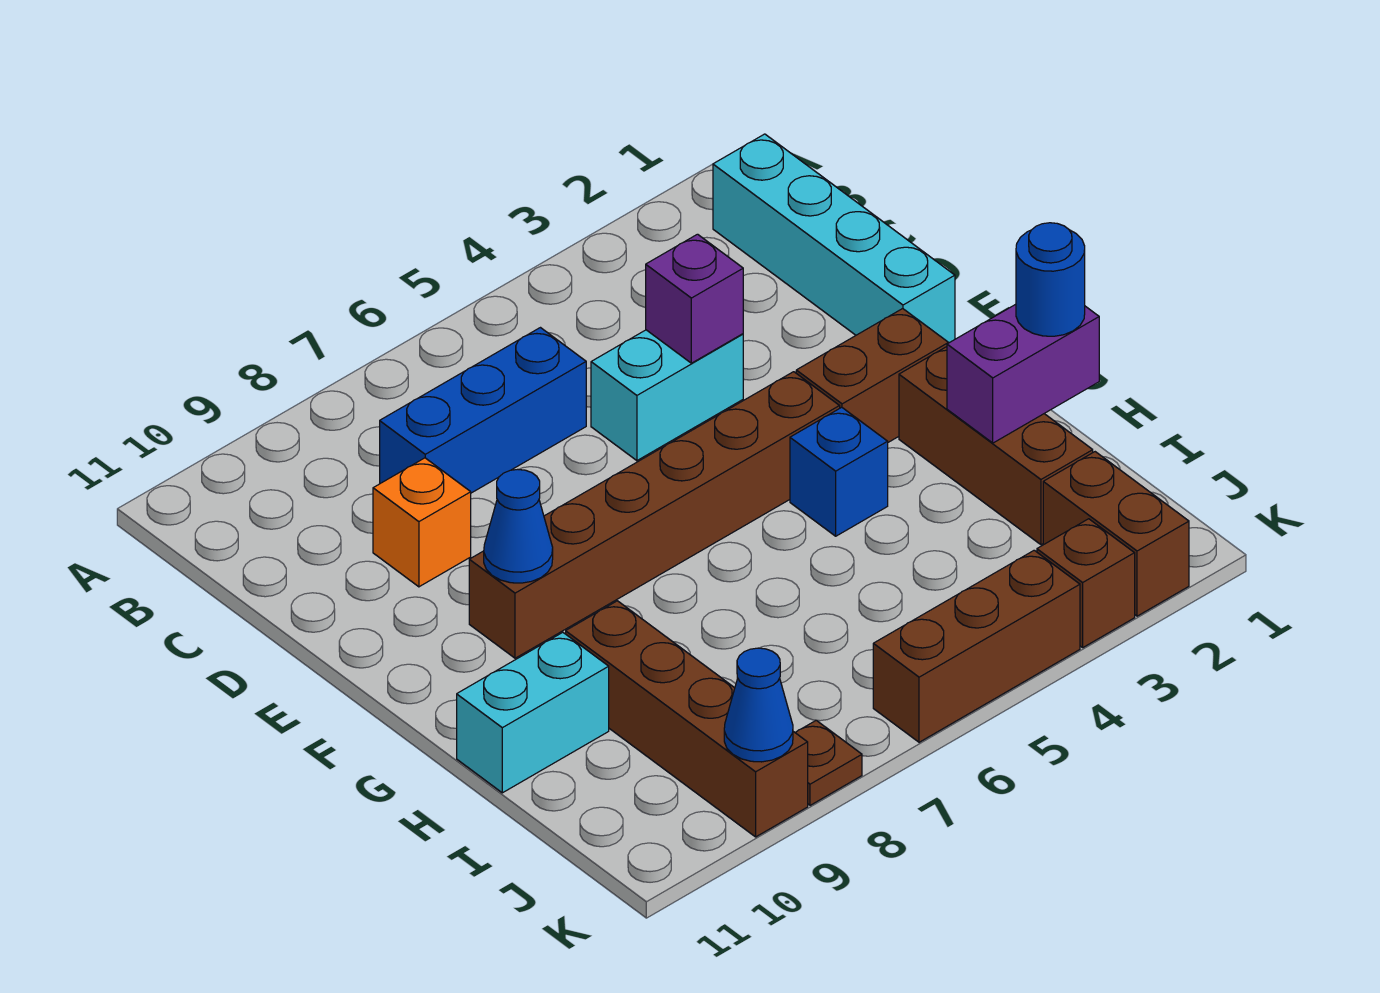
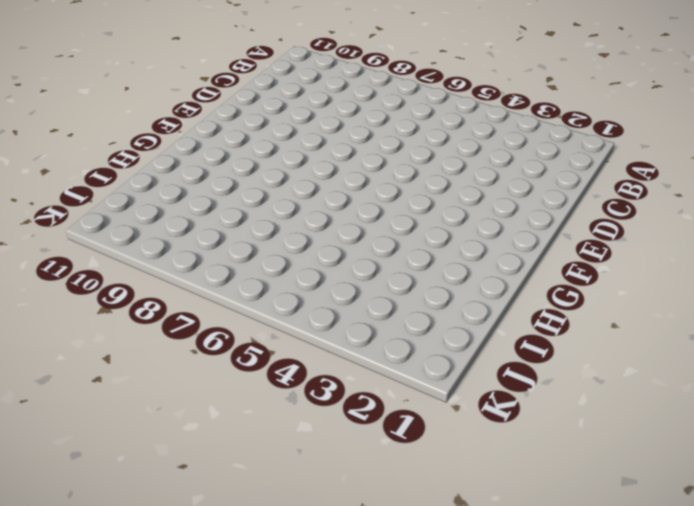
none -> cyan 1x4 brick [713,134,955,343]
none -> blue 1x3 brick [380,328,586,493]
none -> cyan 1x2 brick [591,330,743,461]

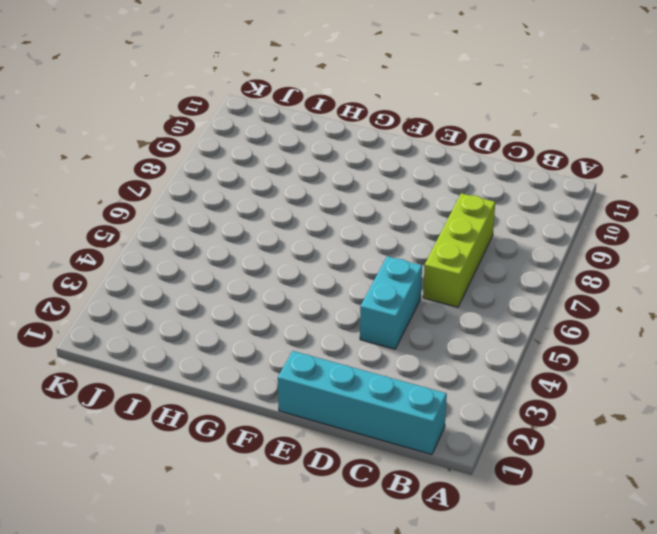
lime 1x3 brick [423,193,495,307] -> blue 1x3 brick [380,328,586,493]
none -> orange 1x1 brick [373,458,471,587]
none -> brown 1x2 brick [796,309,948,442]
none -> brown 1x6 brick [469,372,840,658]

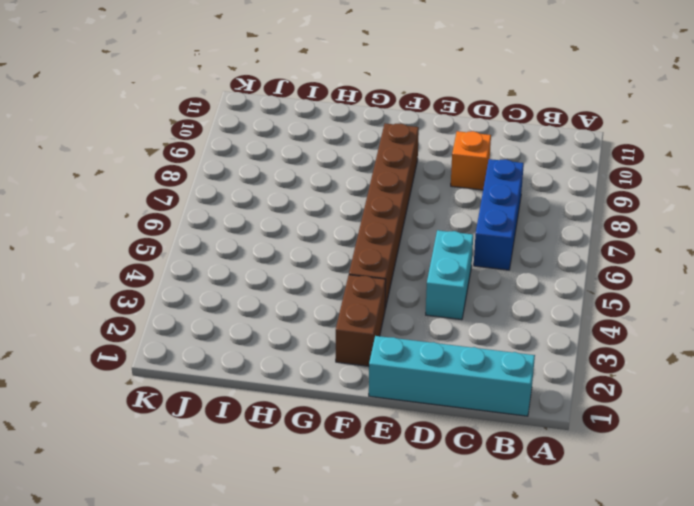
none -> brown 1x3 brick [899,347,1093,545]
none -> blue 1x1 brick [790,407,888,536]
none -> brown 1x4 brick [566,601,808,837]

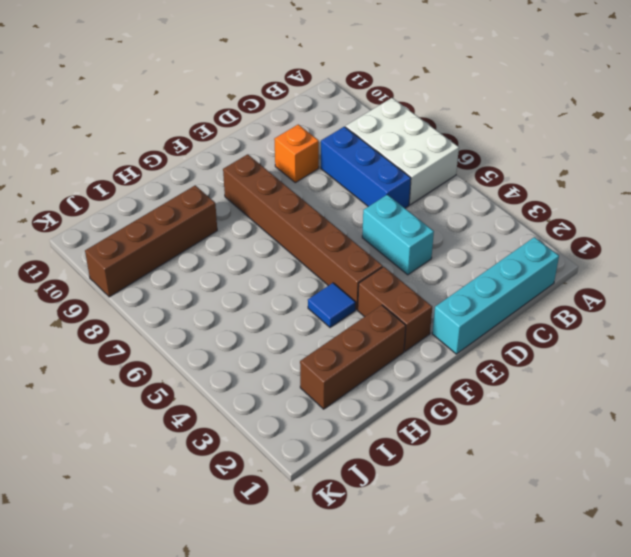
white 2x3 brick [346,98,459,205] -> none
blue 1x1 tile [308,283,356,328] -> blue 1x1 brick [790,407,888,536]
none -> cyan 1x2 brick [457,632,609,793]
none -> brown 1x2 brick [1043,452,1189,616]
none -> brown 1x1 brick [1037,519,1135,648]

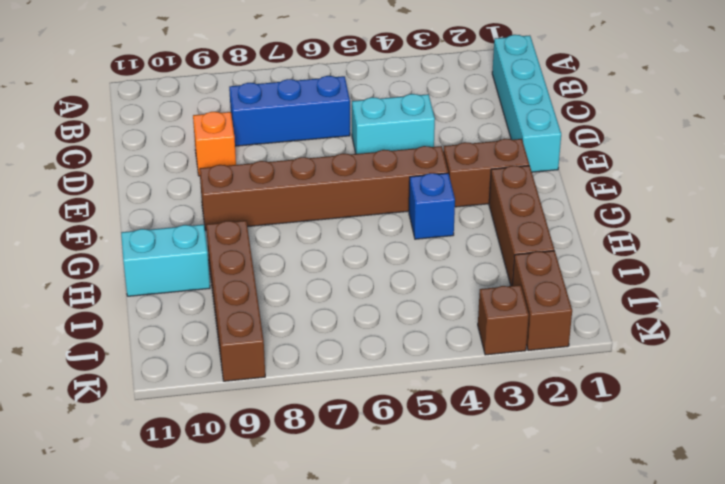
none -> brown 1x3 brick [873,550,1080,742]
none -> brown 1x1 plate [795,720,862,805]
none -> purple 1x1 brick [646,234,743,363]

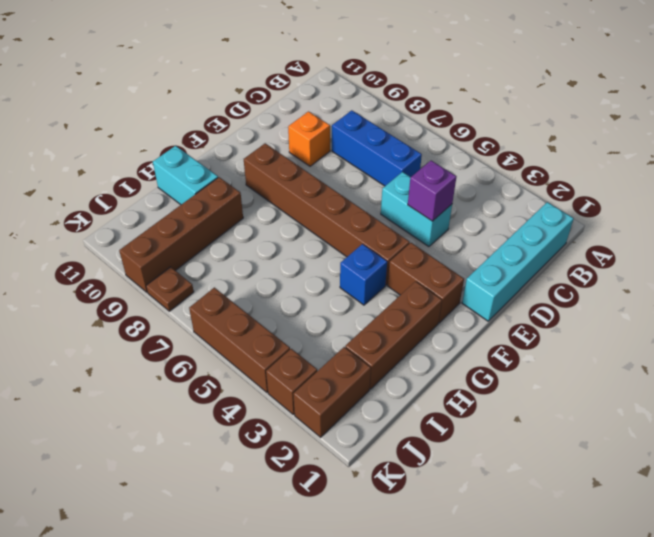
none -> blue 1x1 cone [484,469,553,583]
none -> purple 1x2 brick [947,304,1099,443]
none -> blue 1x1 cone [724,648,793,762]

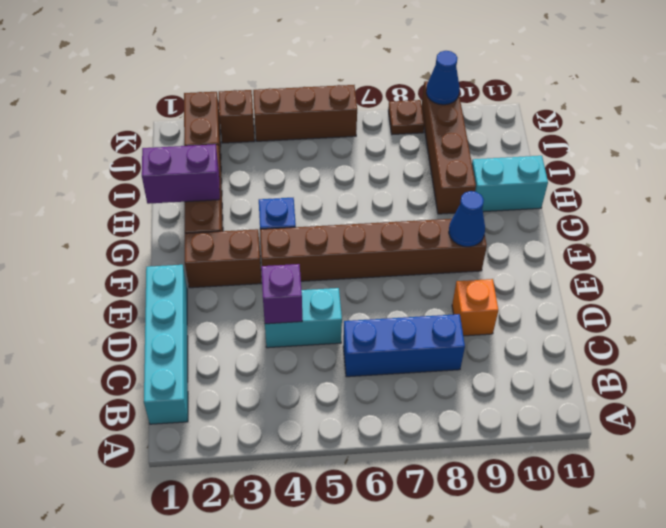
none -> blue 1x1 round brick [1016,223,1085,336]

